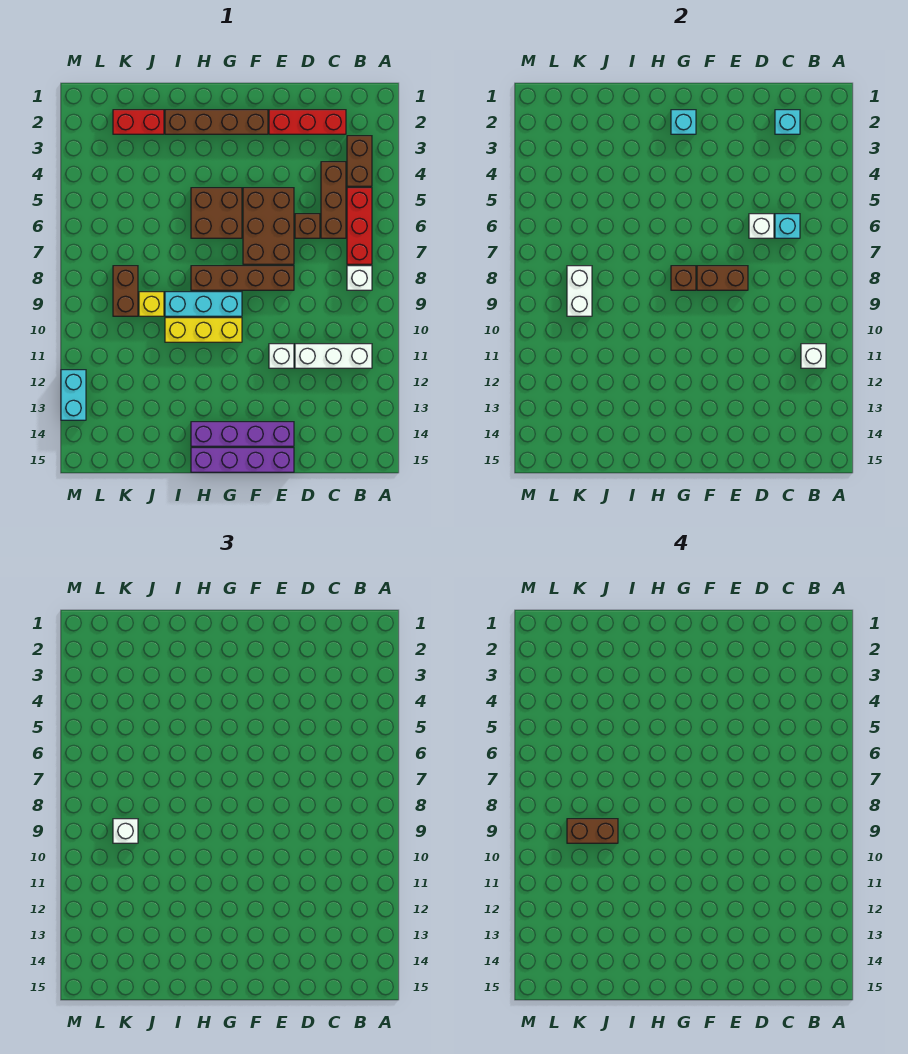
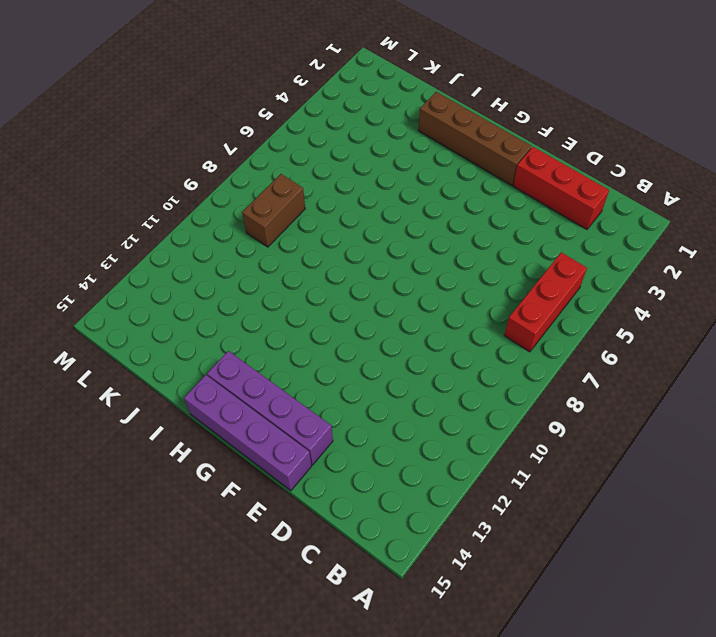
none -> brown 1x2 brick [347,136,372,186]
none -> white 1x1 brick [347,266,372,290]
none -> white 1x3 brick [295,344,372,368]
none -> brown 1x3 brick [321,162,346,238]

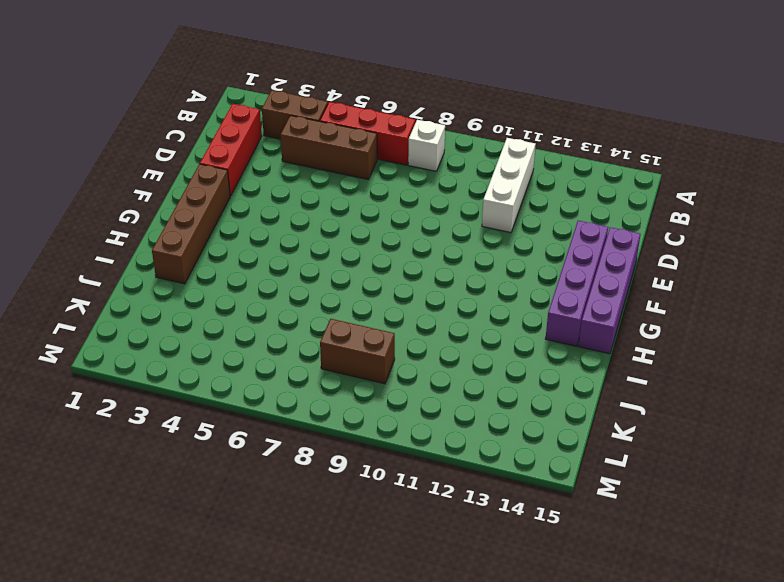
none -> brown 1x1 brick [295,214,320,238]
none -> brown 2x3 brick [243,188,294,264]
none -> brown 1x4 brick [191,266,294,290]
none -> white 1x1 brick [269,344,294,368]

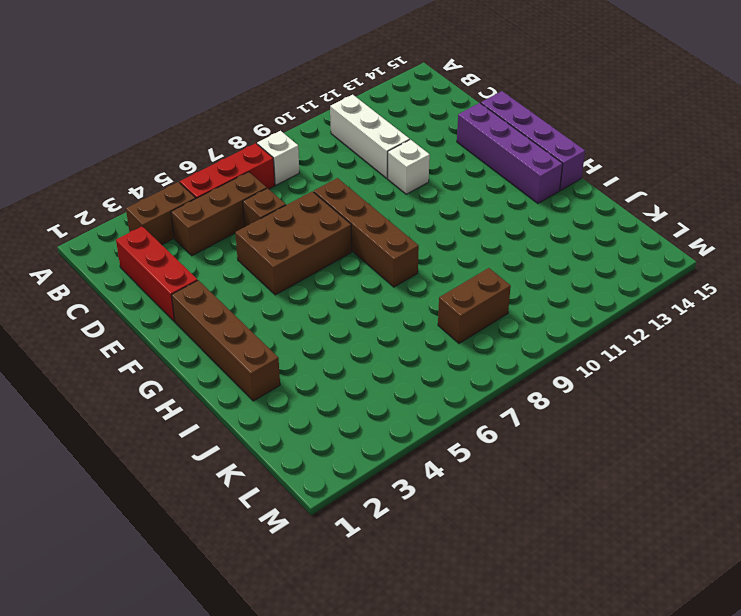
none -> brown 2x2 brick [191,188,242,238]
none -> cyan 1x3 brick [165,292,242,316]
none -> yellow 1x3 brick [165,318,242,342]
none -> red 1x2 brick [113,110,164,134]

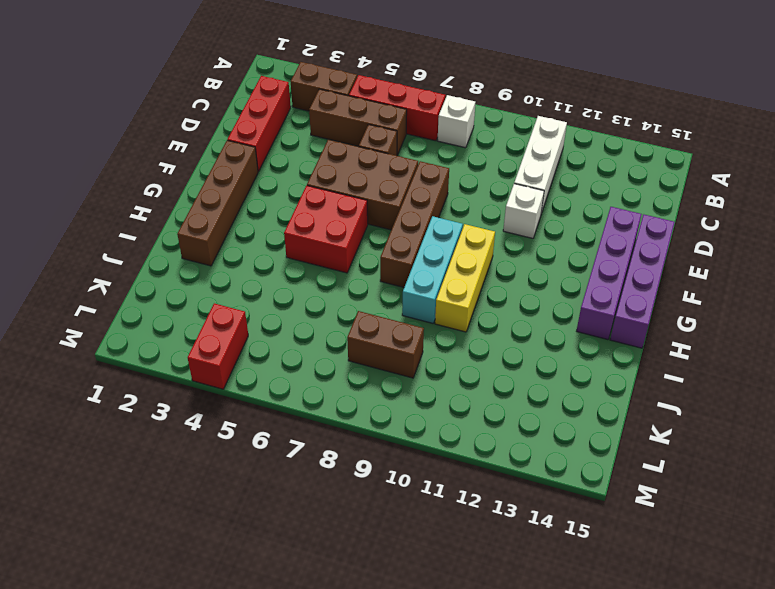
red 2x2 brick [284,186,368,273] -> brown 2x2 brick [191,188,242,238]
red 1x2 brick [188,303,248,389] -> red 1x2 brick moved to [113,110,164,134]
none -> yellow 1x1 brick [139,292,164,316]
none -> cyan 1x2 brick [61,370,86,420]
none -> white 1x1 brick [801,344,826,368]
none -> cyan 1x1 brick [775,110,800,134]

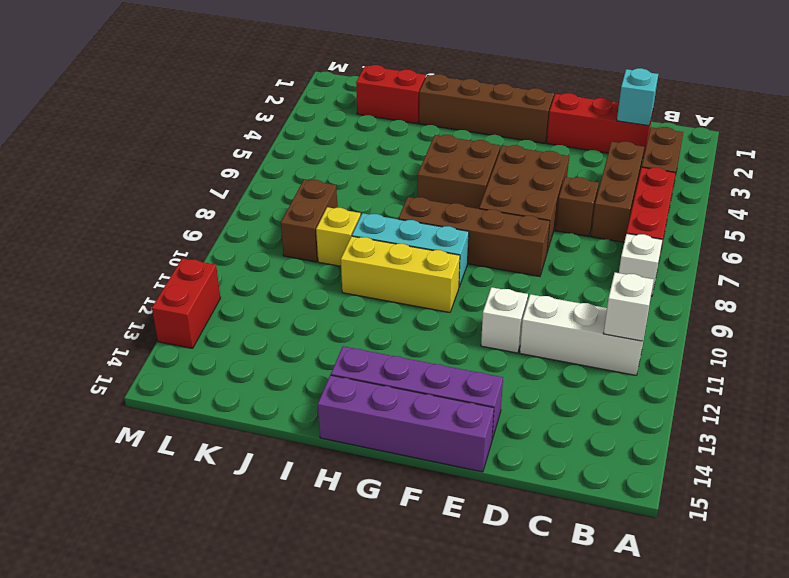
red 1x2 brick [152,258,221,349] -> cyan 1x2 brick [61,370,86,420]
none -> cyan 1x1 brick [775,214,800,238]
none -> white 1x1 brick [749,214,774,238]
none -> brown 1x2 brick [697,266,748,290]
none -> cyan 1x1 brick [671,110,696,134]

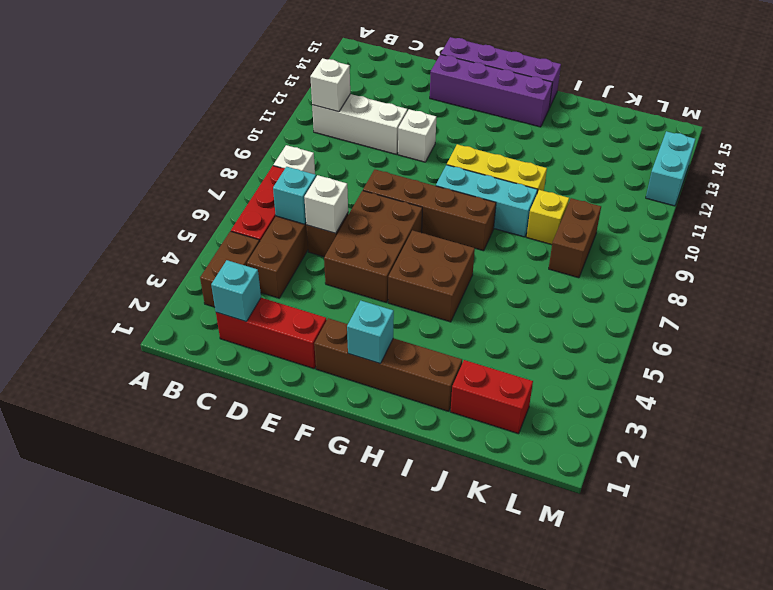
none -> brown 1x2 brick [697,266,748,290]
none -> brown 1x1 brick [671,266,696,290]
none -> white 1x2 brick [567,266,592,316]
none -> white 1x1 brick [113,819,138,843]

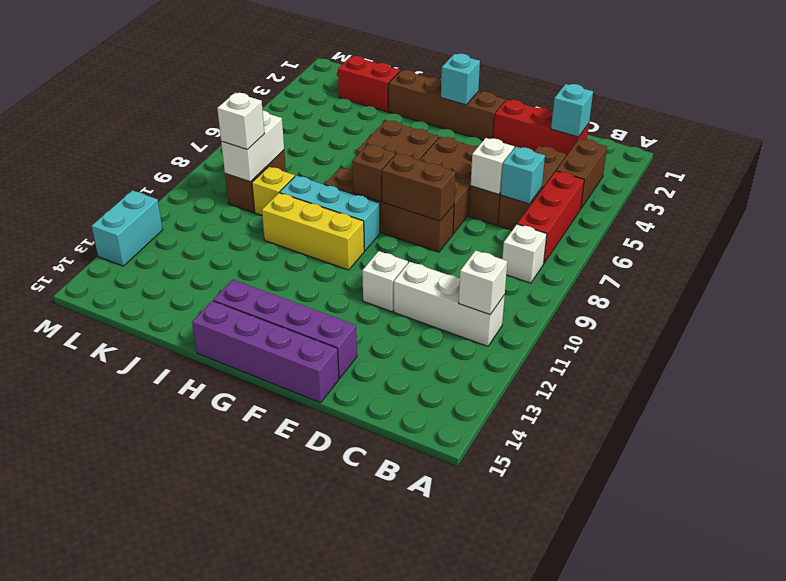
none -> brown 1x2 brick [567,819,618,843]

